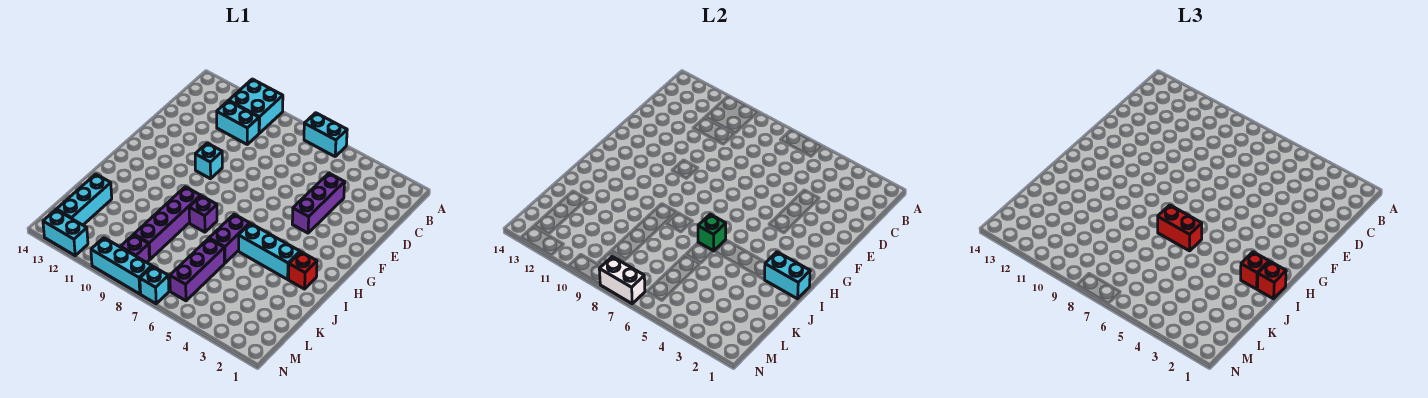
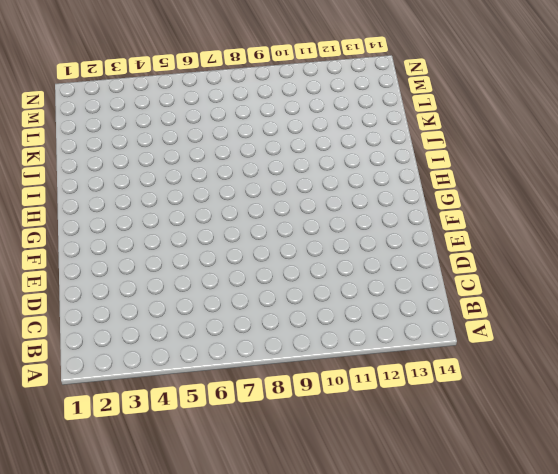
none -> cyan 1x2 brick [304,113,347,156]
none -> cyan 2x2 brick [229,79,283,133]
none -> cyan 1x2 brick [217,101,259,144]

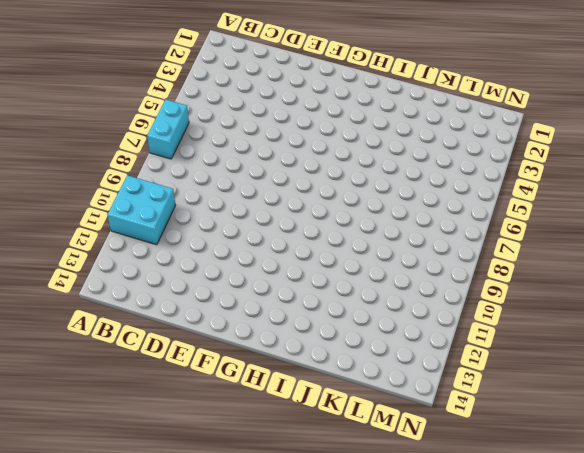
none -> cyan 1x2 brick [217,101,259,144]
none -> purple 1x3 brick [292,173,345,233]
none -> cyan 1x1 brick [195,143,222,179]

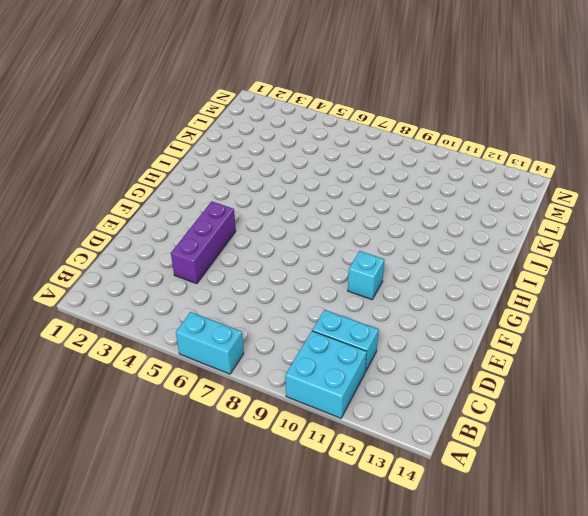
none -> red 1x1 brick [289,252,317,289]
none -> cyan 1x3 brick [239,223,300,279]
none -> purple 1x2 brick [209,214,250,263]

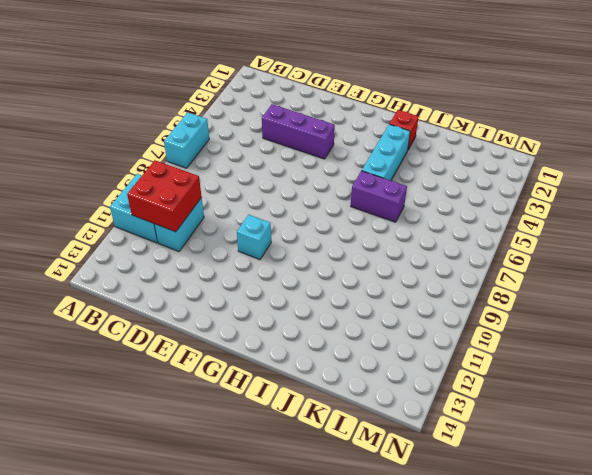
red 2x2 brick [127,160,202,232] -> none
none -> purple 1x1 brick [189,196,217,232]
none -> purple 1x4 brick [134,187,201,259]
none -> purple 1x3 brick [170,239,224,301]

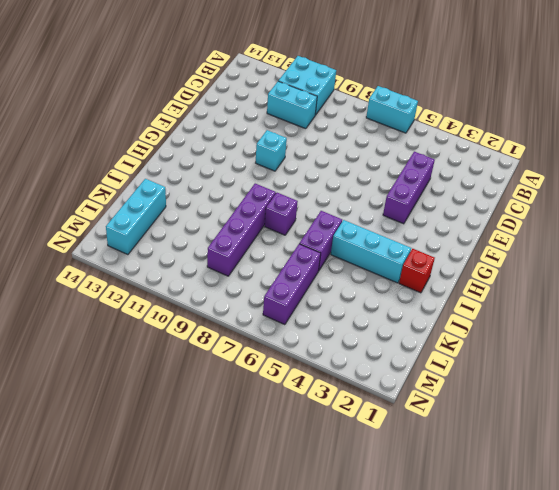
none -> purple 1x1 brick [121,235,149,262]
none -> cyan 1x1 brick [140,266,169,304]
none -> cyan 1x3 brick [91,238,152,294]

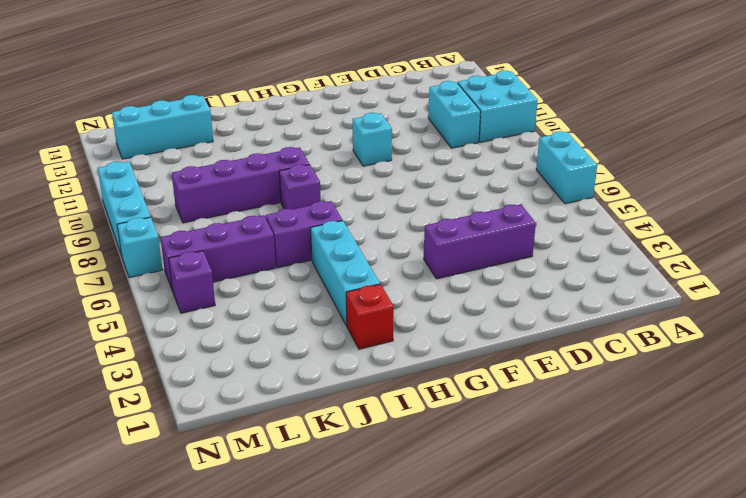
purple 1x1 brick [169,251,215,313] -> purple 1x1 brick moved to [121,235,149,262]
none -> cyan 1x2 brick [43,210,88,256]
none -> cyan 1x2 brick [765,252,810,299]
none -> green 1x1 brick [698,214,726,251]

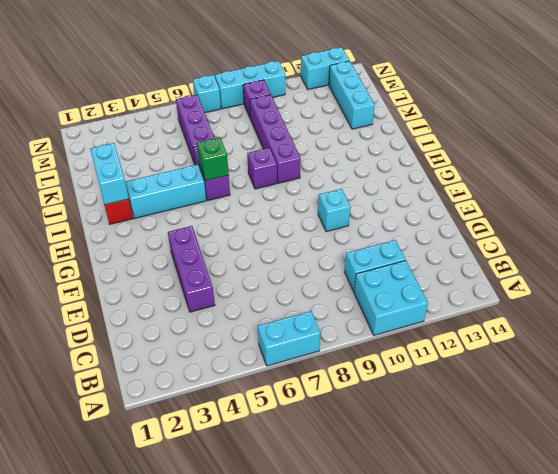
cyan 1x2 brick [90,143,129,205] -> cyan 1x2 brick turned to [765,252,810,299]
none -> white 1x2 brick [599,257,645,304]
none -> red 1x1 brick [1257,262,1286,299]
none -> red 1x1 brick [1241,252,1269,289]

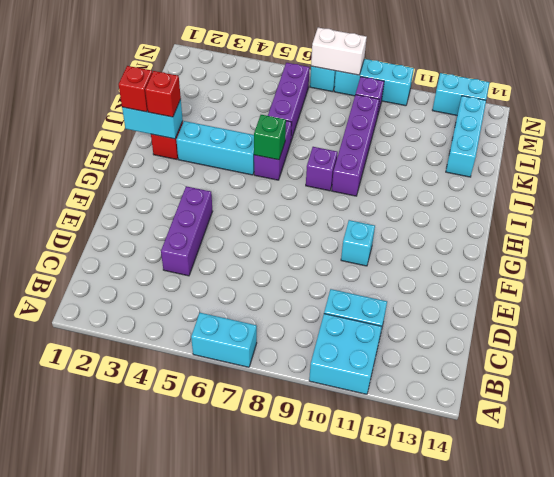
none -> red 1x2 brick [1158,205,1202,251]

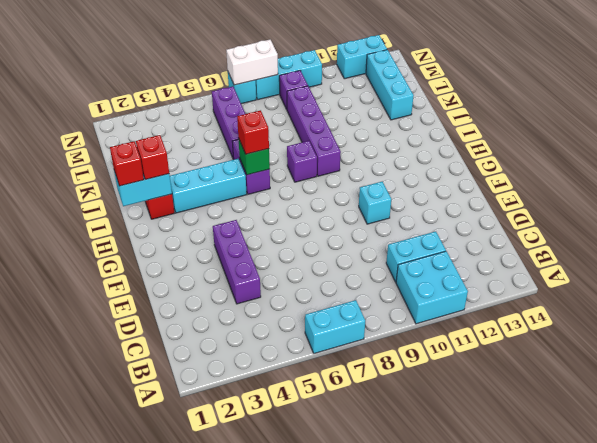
red 1x1 brick [237,110,269,154] -> red 1x2 brick [1158,205,1202,251]

